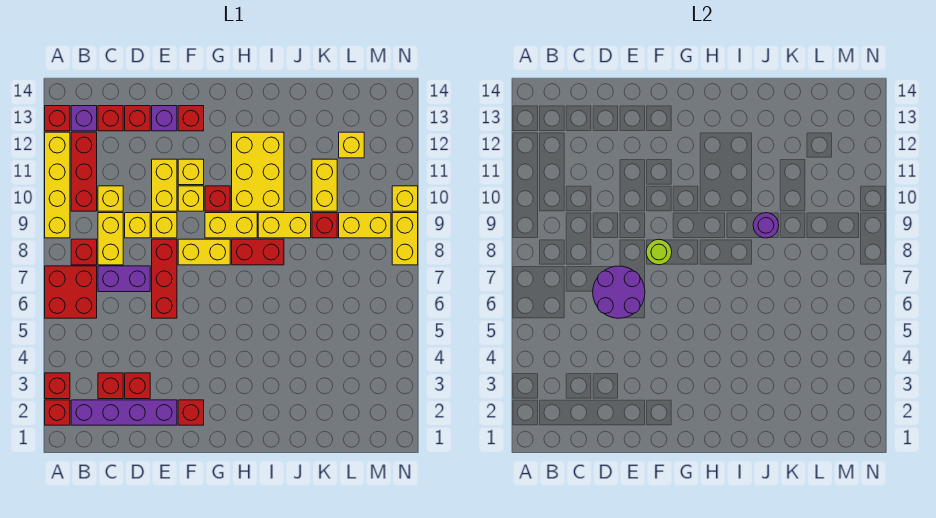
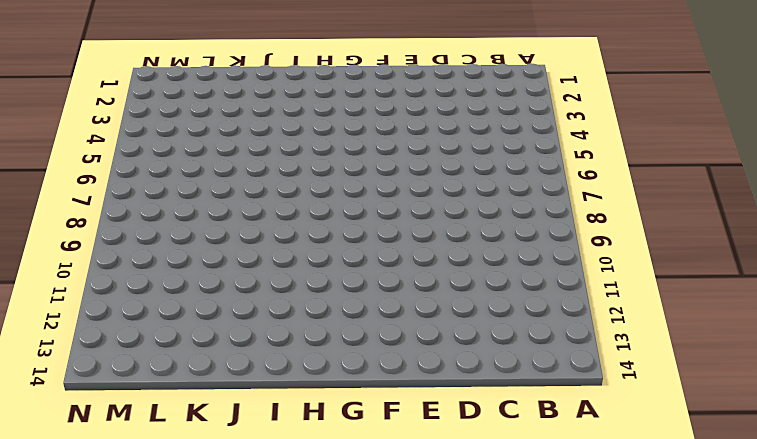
none -> red 1x1 brick [45,400,70,425]
none -> red 1x1 brick [45,373,70,399]
none -> red 2x2 brick [45,266,97,318]
none -> yellow 1x4 brick [45,132,70,238]

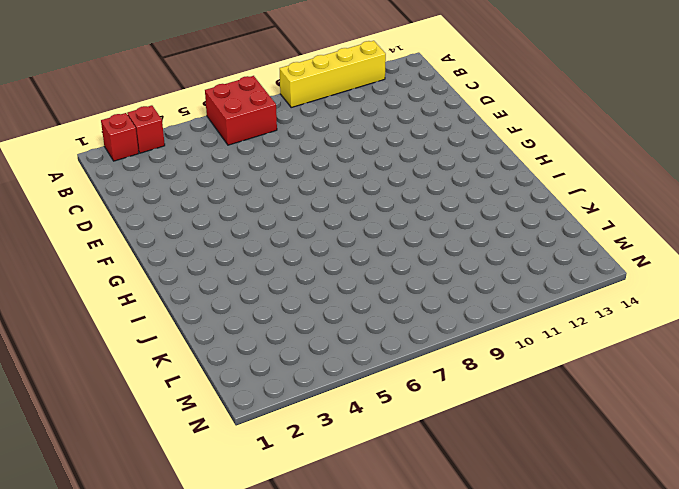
none -> red 1x1 brick [45,106,70,131]
none -> purple 1x4 brick [71,400,177,425]
none -> red 1x1 brick [71,239,97,265]
none -> red 1x3 brick [71,132,97,211]

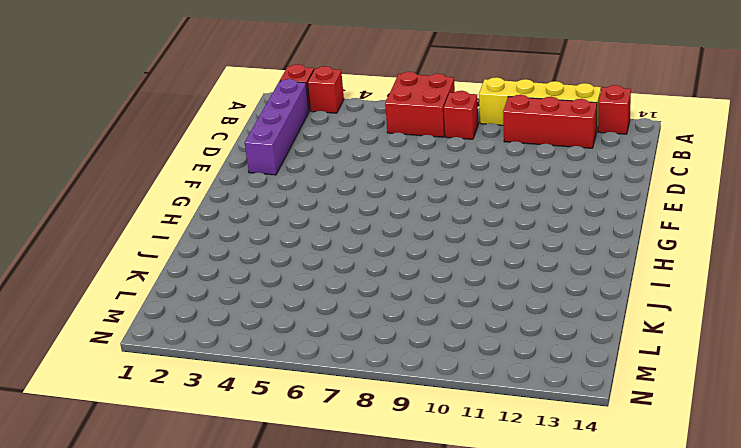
none -> purple 1x1 brick [71,106,97,131]
none -> red 1x1 brick [98,373,123,399]
none -> purple 1x2 brick [98,266,150,292]
none -> yellow 1x2 brick [98,213,123,265]

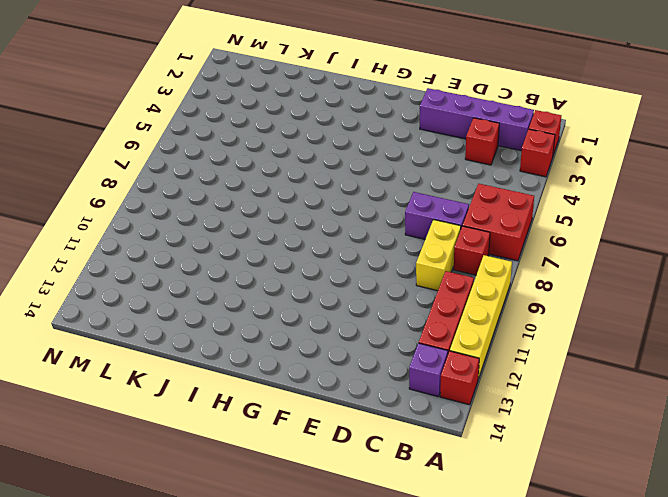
none -> yellow 1x1 brick [98,186,123,211]
none -> red 1x1 brick [98,106,123,131]
none -> red 1x1 brick [125,373,150,399]
none -> yellow 1x1 brick [125,213,150,238]

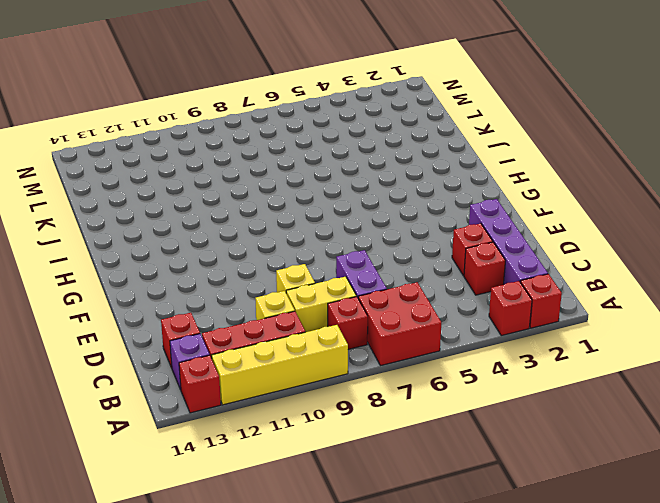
none -> red 1x1 brick [125,106,150,131]
none -> red 1x3 brick [152,239,177,318]
none -> yellow 1x1 brick [152,213,177,238]
none -> yellow 1x2 brick [152,159,177,211]

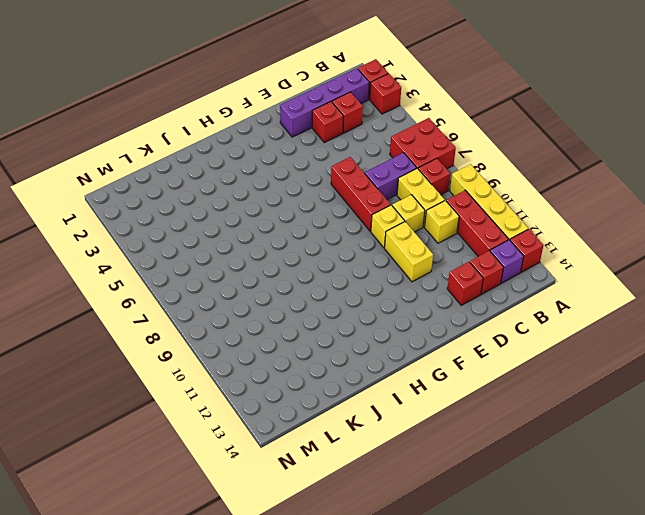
none -> purple 1x1 brick [152,106,177,131]
none -> red 1x1 brick [178,400,204,425]
none -> yellow 1x2 brick [178,239,230,265]
none -> yellow 1x1 brick [178,186,204,211]

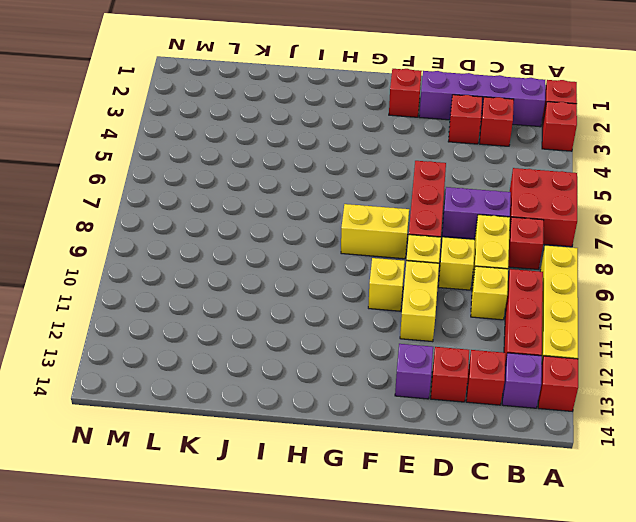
none -> yellow 1x1 brick [178,159,204,185]
none -> red 1x1 brick [178,106,204,131]
none -> yellow 1x2 brick [205,213,257,238]
none -> red 1x1 brick [205,186,230,211]

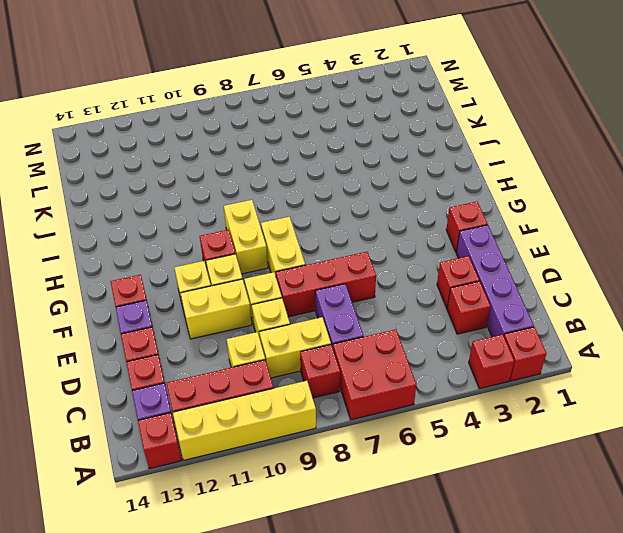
none -> red 1x2 brick [232,239,284,265]
none -> yellow 2x3 brick [232,132,284,211]
none -> yellow 1x2 brick [258,213,311,238]
none -> red 1x1 brick [312,213,337,238]

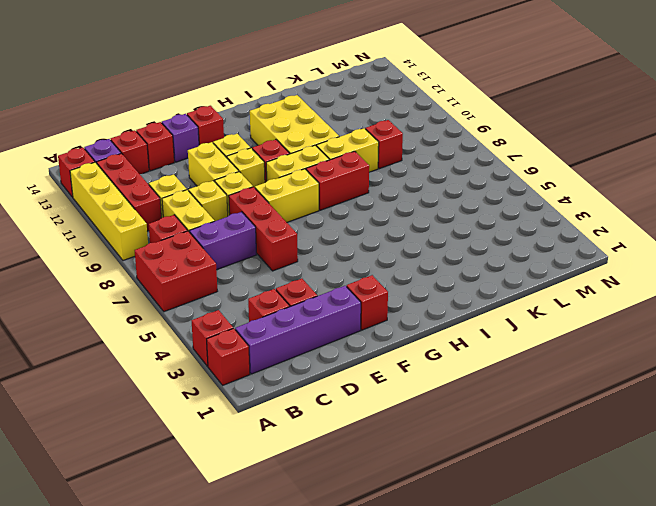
none -> yellow 1x2 brick [312,159,337,211]
none -> yellow 1x2 brick [339,213,391,238]
none -> yellow 1x1 brick [339,132,364,158]
none -> yellow 1x2 brick [392,213,418,265]

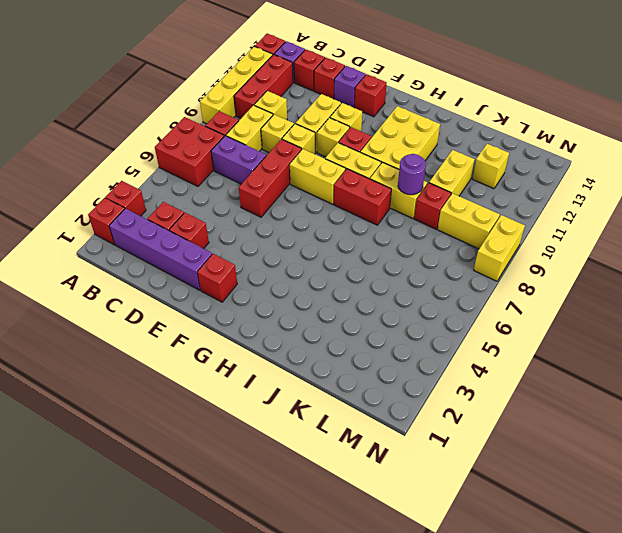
none -> yellow 1x1 brick [392,186,418,211]
none -> purple 2x2 round brick [593,266,645,318]
none -> lime 1x1 round brick [646,239,672,265]

